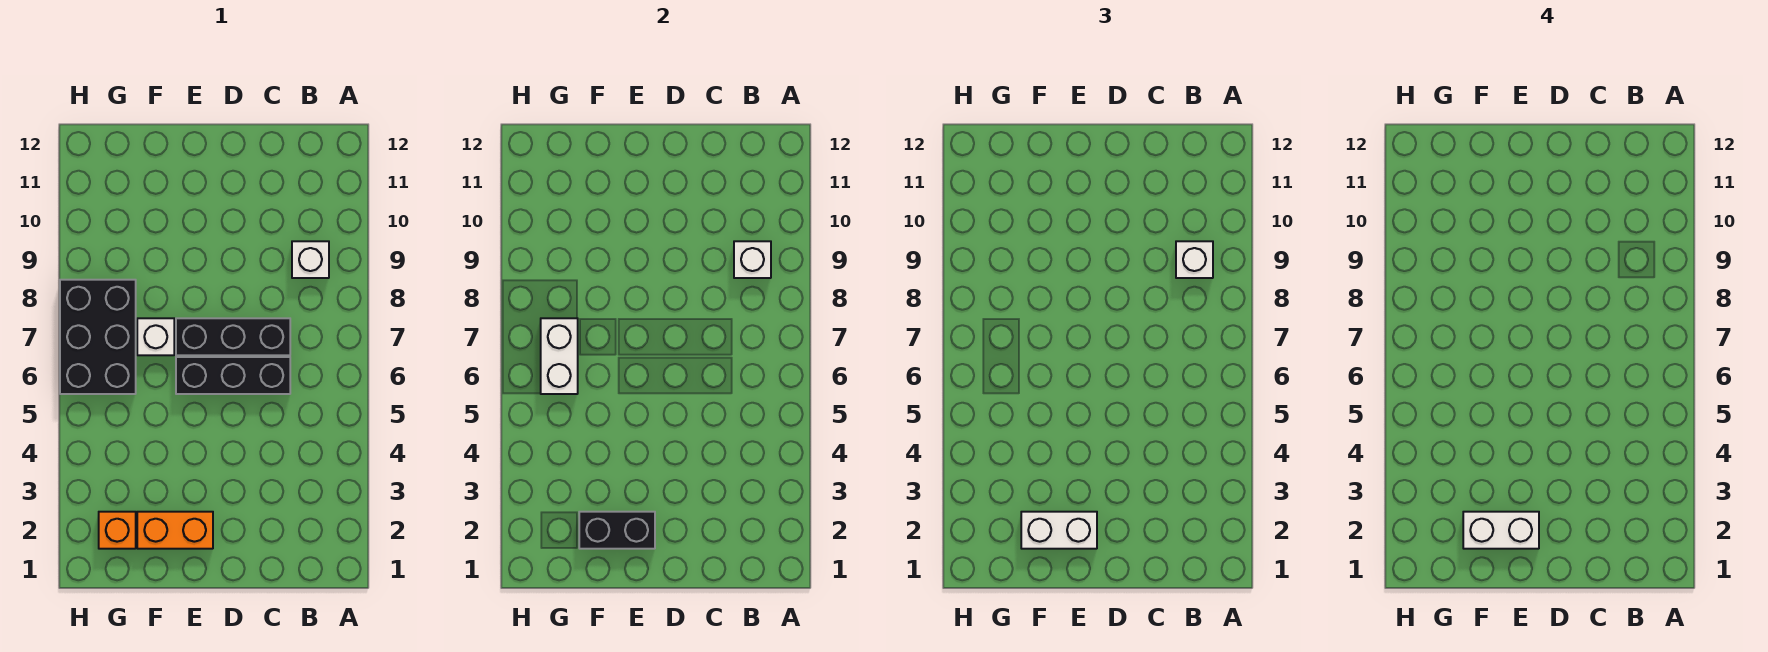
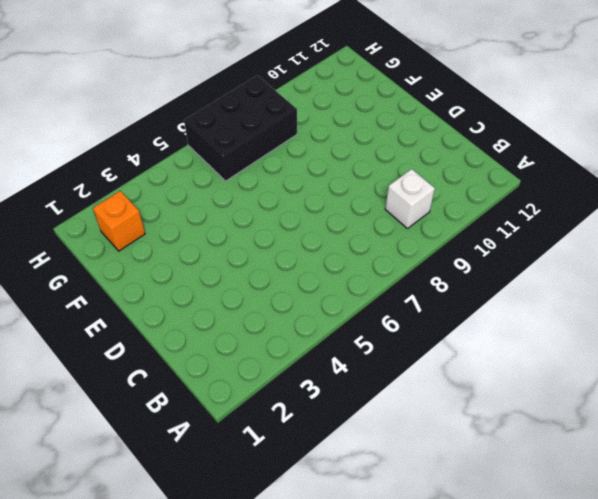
none -> black 1x3 brick [176,357,290,394]
none -> black 1x3 brick [176,318,290,355]
none -> orange 1x2 brick [137,512,213,549]

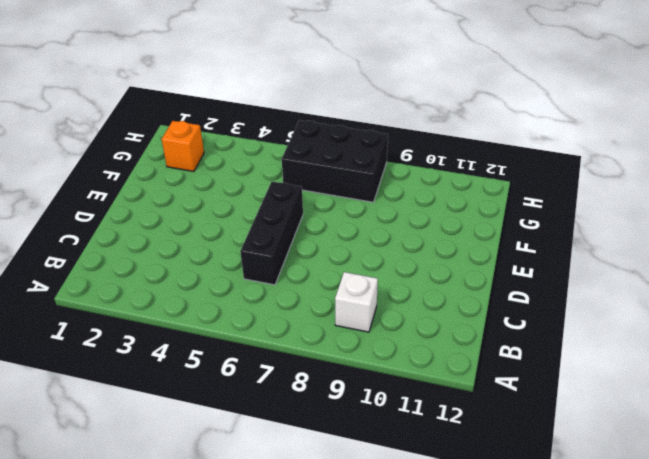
none -> black 1x3 brick [176,318,290,355]
none -> orange 1x2 brick [137,512,213,549]
none -> white 1x1 brick [137,318,174,355]

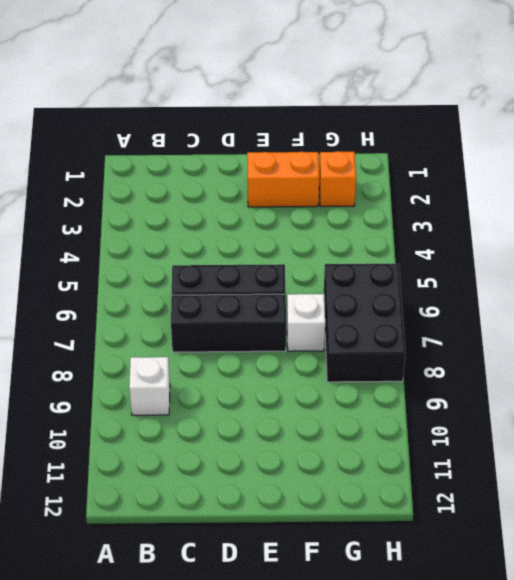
none -> white 1x1 brick [734,241,771,278]
none -> black 1x2 brick [579,512,655,549]
none -> white 1x2 brick [541,318,578,394]

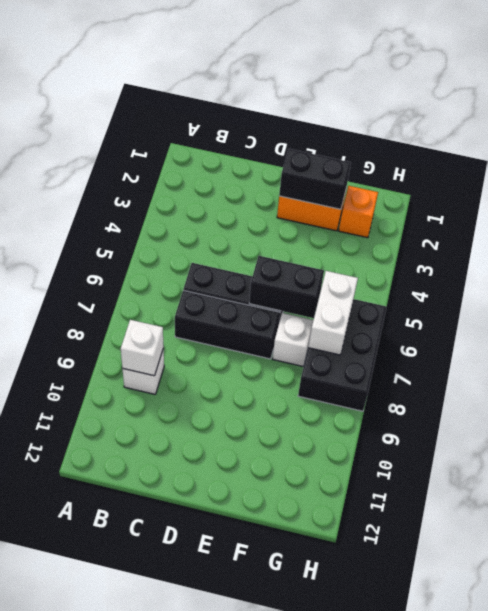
black 1x2 brick [249,256,324,318] -> none
none -> white 1x1 brick [1176,241,1213,278]
none -> white 1x2 brick [1021,512,1097,549]
none -> white 1x2 brick [1463,512,1539,549]

